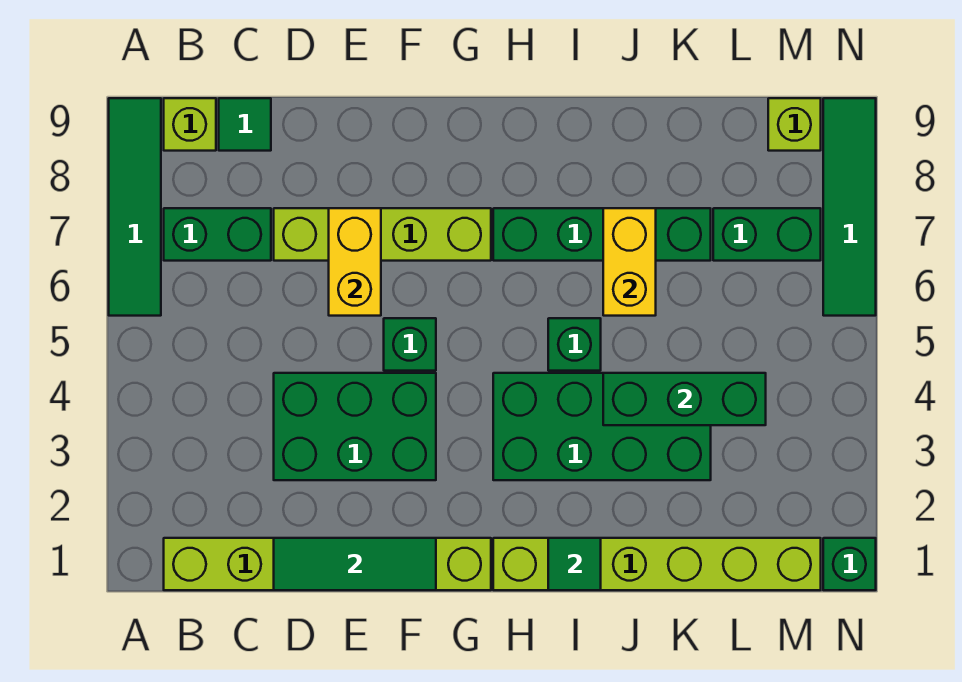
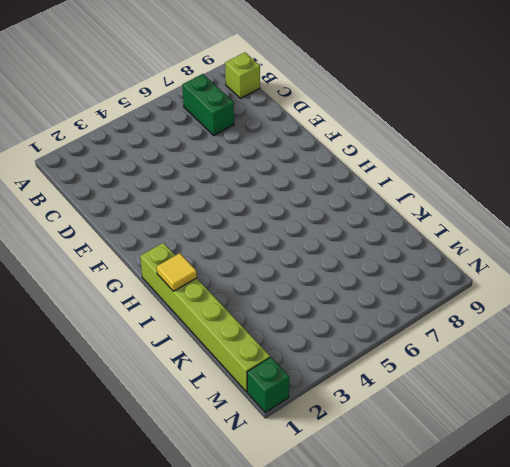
yellow 1x1 tile [157,253,197,291] -> green 1x1 tile [548,538,601,590]
none -> green 1x4 tile [109,98,161,316]
none -> lime 1x6 brick [164,538,491,590]
none -> green 1x1 tile [219,98,271,151]

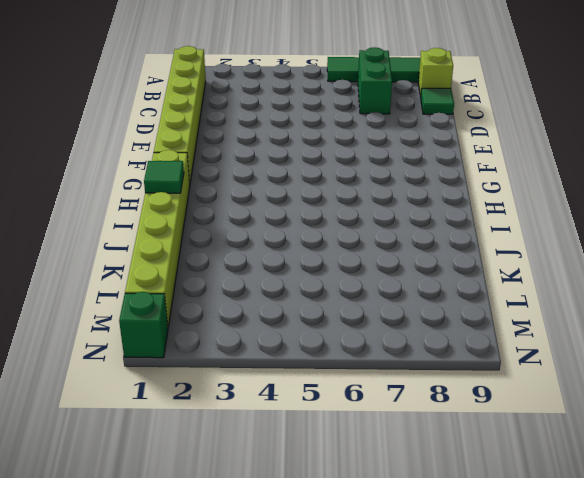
none -> green 2x3 brick [274,373,436,480]
none -> lime 1x4 brick [274,208,491,261]
none -> green 1x1 brick [384,318,436,371]

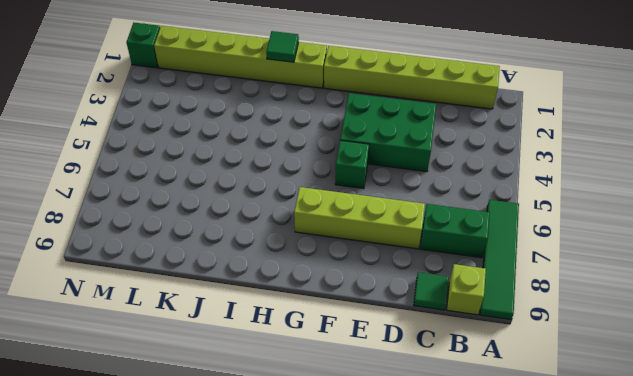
none -> green 2x4 brick [493,373,711,480]
none -> green 1x4 brick [493,208,711,261]
none -> green 1x1 brick [548,318,601,371]

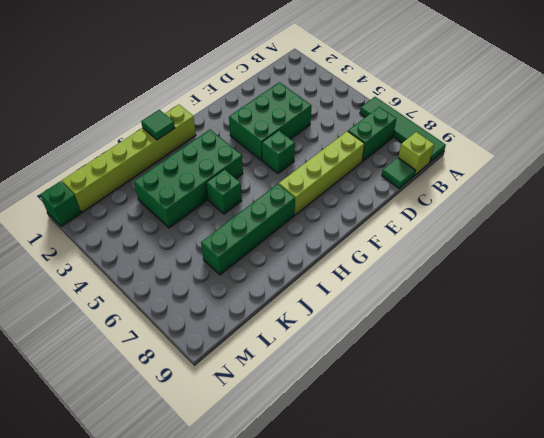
none -> lime 1x6 brick [164,538,491,590]
none -> green 1x2 brick [713,208,821,261]
none -> lime 1x1 brick [768,98,821,151]

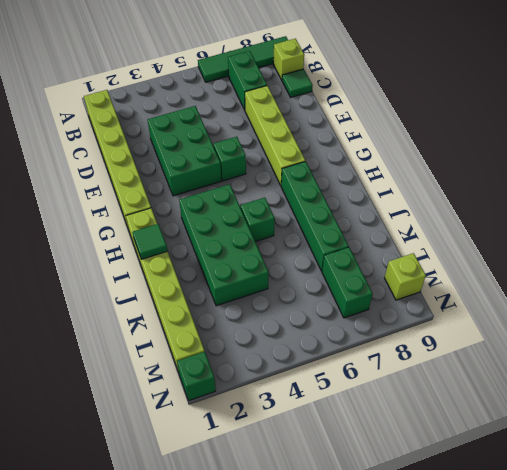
none -> green 1x4 tile [823,98,876,316]
none -> green 1x3 tile [274,538,436,590]
none -> yellow 1x2 brick [329,208,381,316]

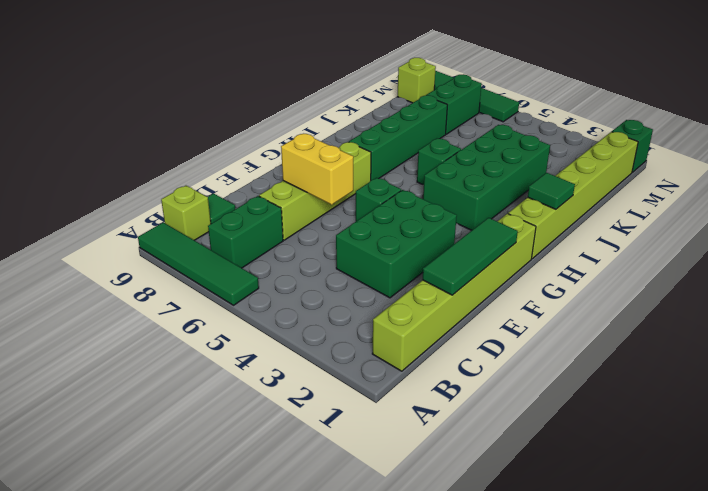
none -> green 1x3 brick [603,373,766,425]
none -> yellow 1x2 brick [603,208,656,316]

